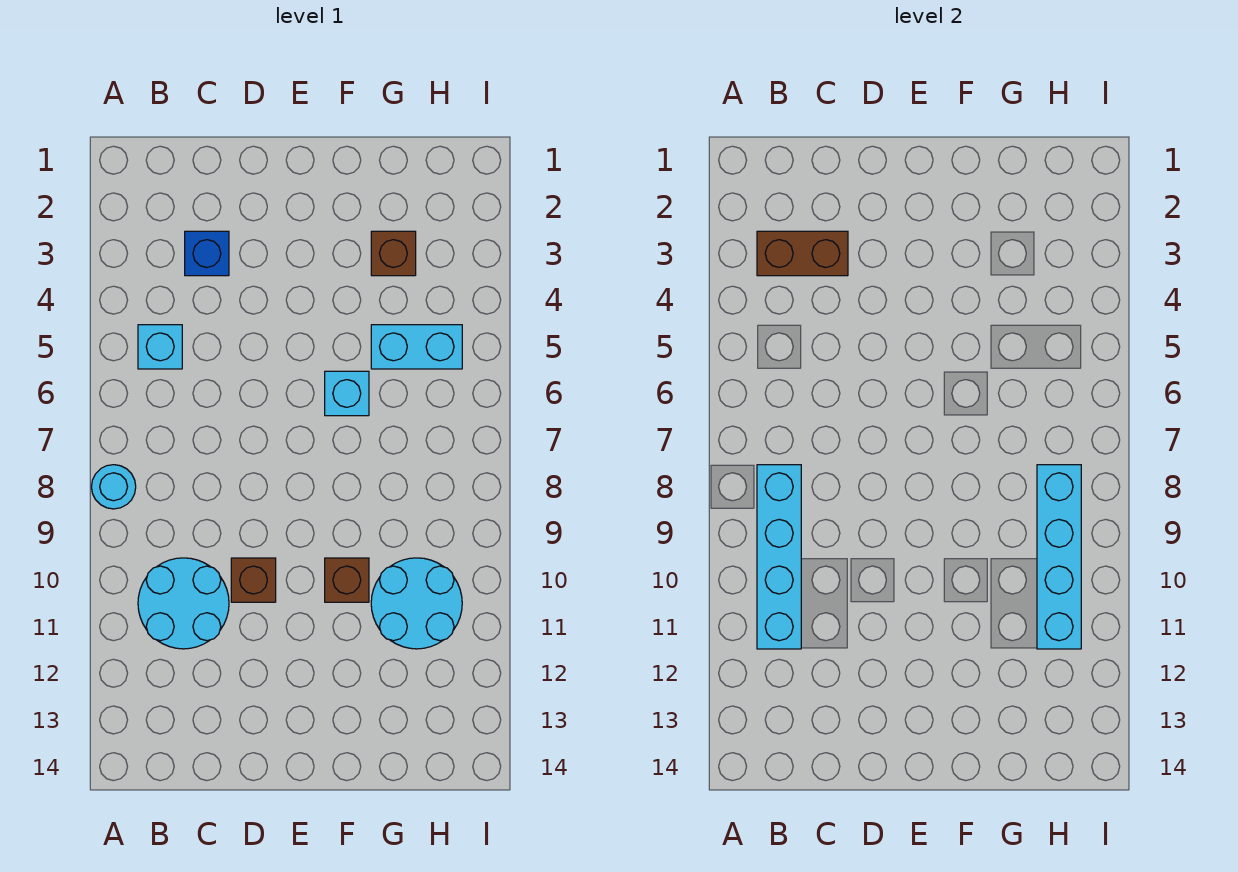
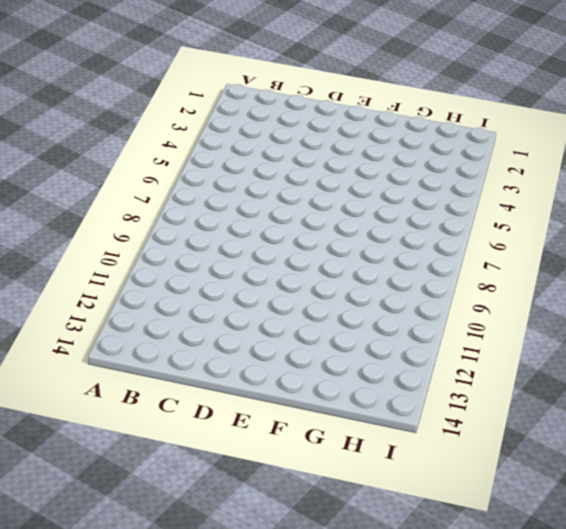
none -> cyan 1x1 round brick [91,465,136,509]
none -> cyan 1x1 brick [138,325,182,369]
none -> cyan 2x2 round brick [138,558,229,649]

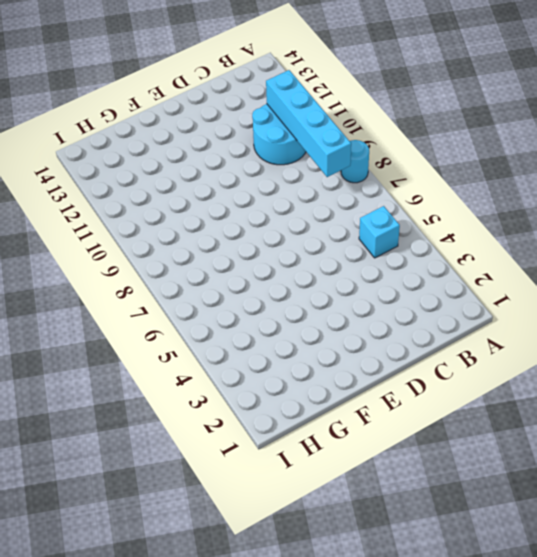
none -> blue 1x1 brick [185,231,229,276]
none -> brown 1x1 brick [231,558,276,602]
none -> cyan 1x1 brick [325,371,369,416]

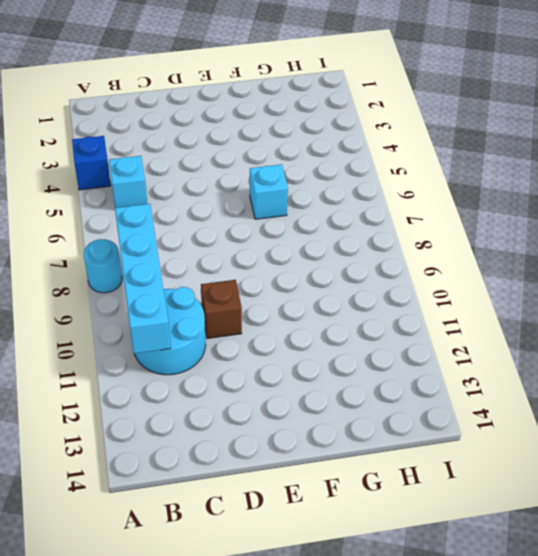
blue 1x1 brick [72,136,111,190] -> blue 1x1 brick moved to [185,231,229,276]
none -> brown 1x1 brick [325,558,369,602]
none -> brown 1x1 brick [371,231,416,276]
none -> cyan 1x2 brick [371,325,462,369]

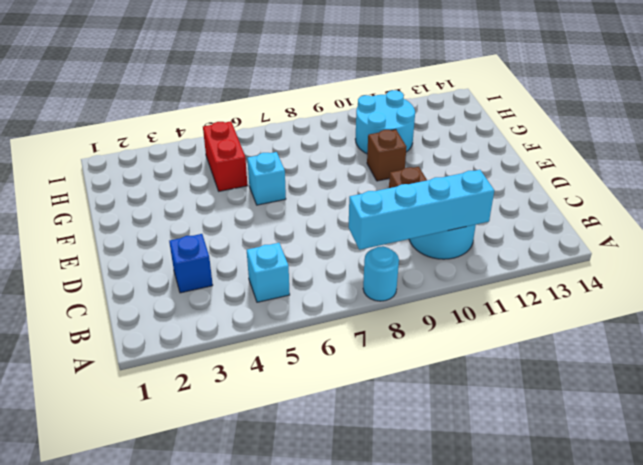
red 1x2 brick [203,121,248,191] -> cyan 1x2 brick [371,325,462,369]
none -> brown 1x1 brick [371,231,416,276]
none -> brown 1x2 brick [757,231,848,276]
none -> cyan 1x4 brick [1037,465,1081,649]

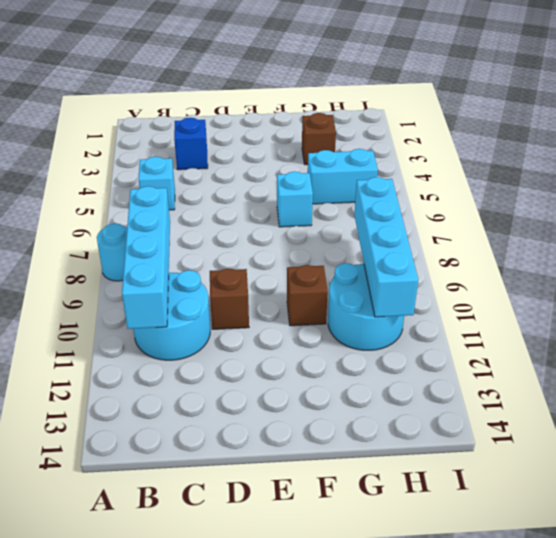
none -> brown 1x2 brick [757,231,848,276]

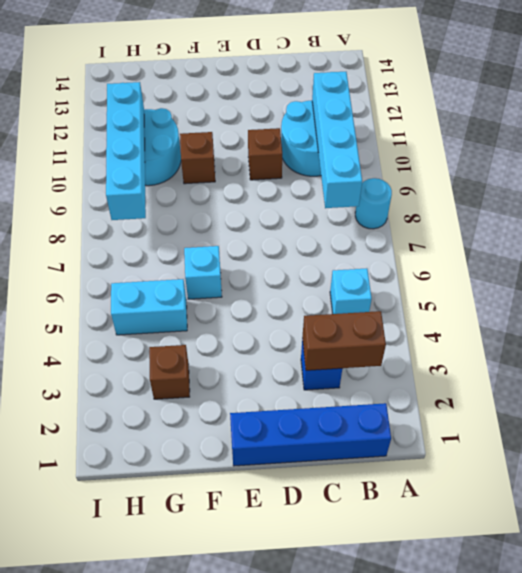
blue 1x4 brick [230,403,391,466] -> none

